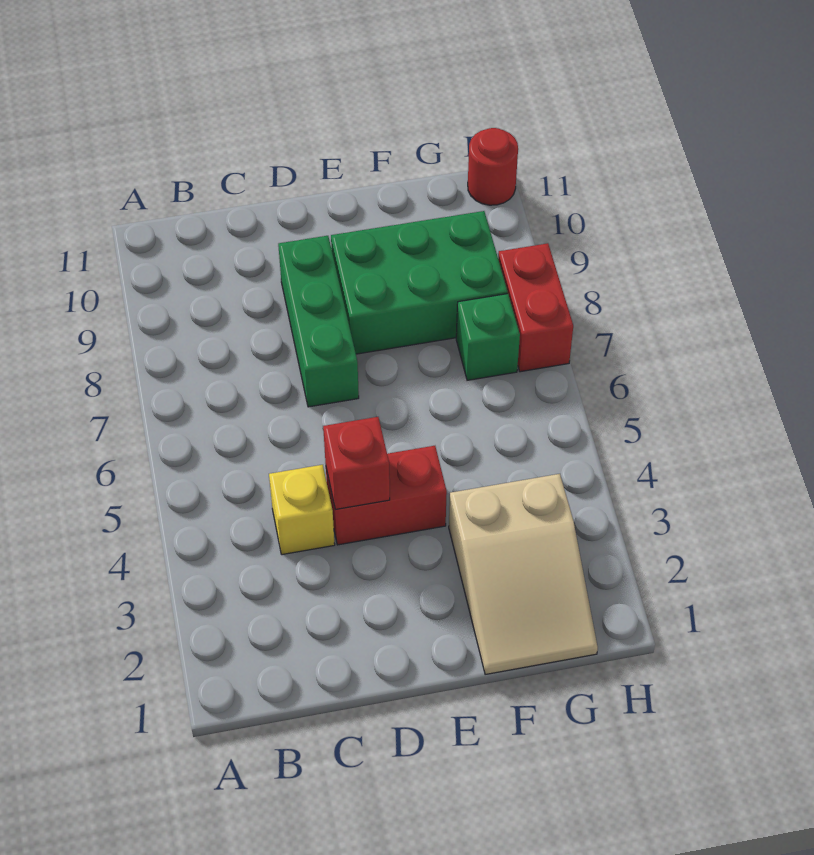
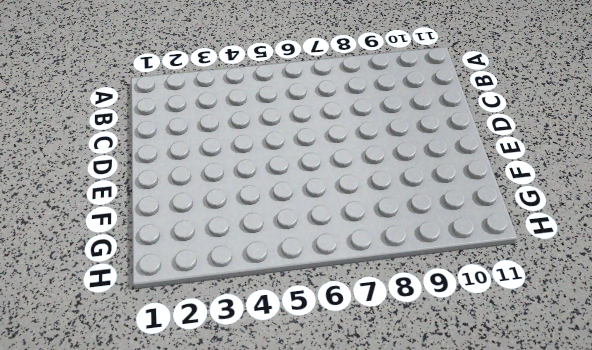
none -> yellow 1x1 brick [269,465,335,555]
none -> red 1x2 brick [326,446,447,545]

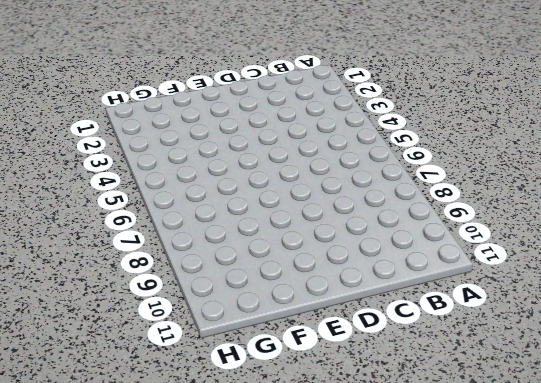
none -> yellow 1x1 brick [269,465,335,555]
none -> red 1x2 brick [326,446,447,545]

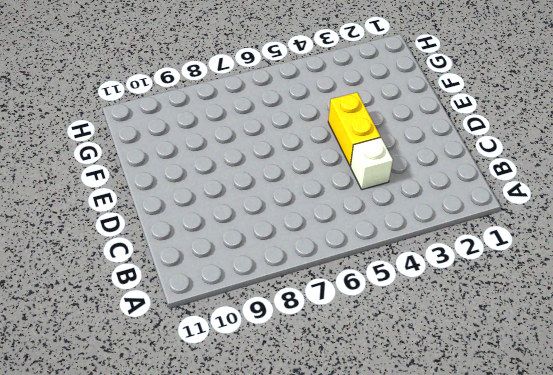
white 1x1 brick [351,137,393,190] -> yellow 1x1 brick [269,465,335,555]
yellow 1x2 brick [328,92,380,166] -> red 1x2 brick [326,446,447,545]
none -> green 1x3 brick [278,236,359,407]
none -> green 2x3 brick [331,211,508,354]

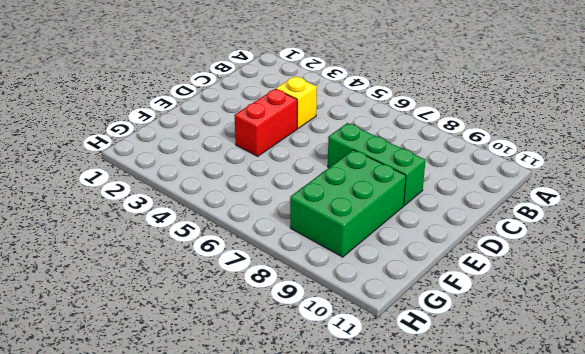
none -> tan 2x3 slope [449,474,598,674]
none -> green 1x1 brick [456,294,520,380]

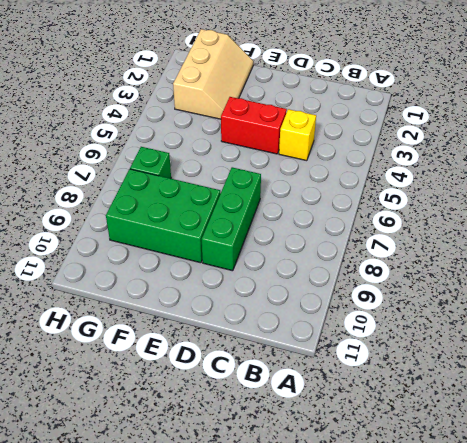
tan 2x3 slope [173,29,253,119] -> tan 2x3 slope turned to [449,474,598,674]
none -> red 1x2 brick [498,243,573,372]
none -> red 1x1 round brick [468,128,518,205]

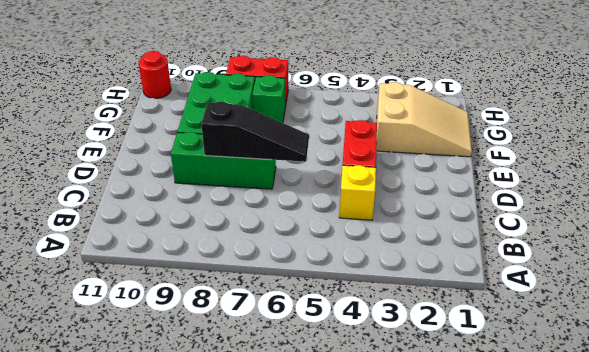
black 1x3 slope [201,102,309,162] -> none
none -> red 1x1 brick [323,417,390,510]

